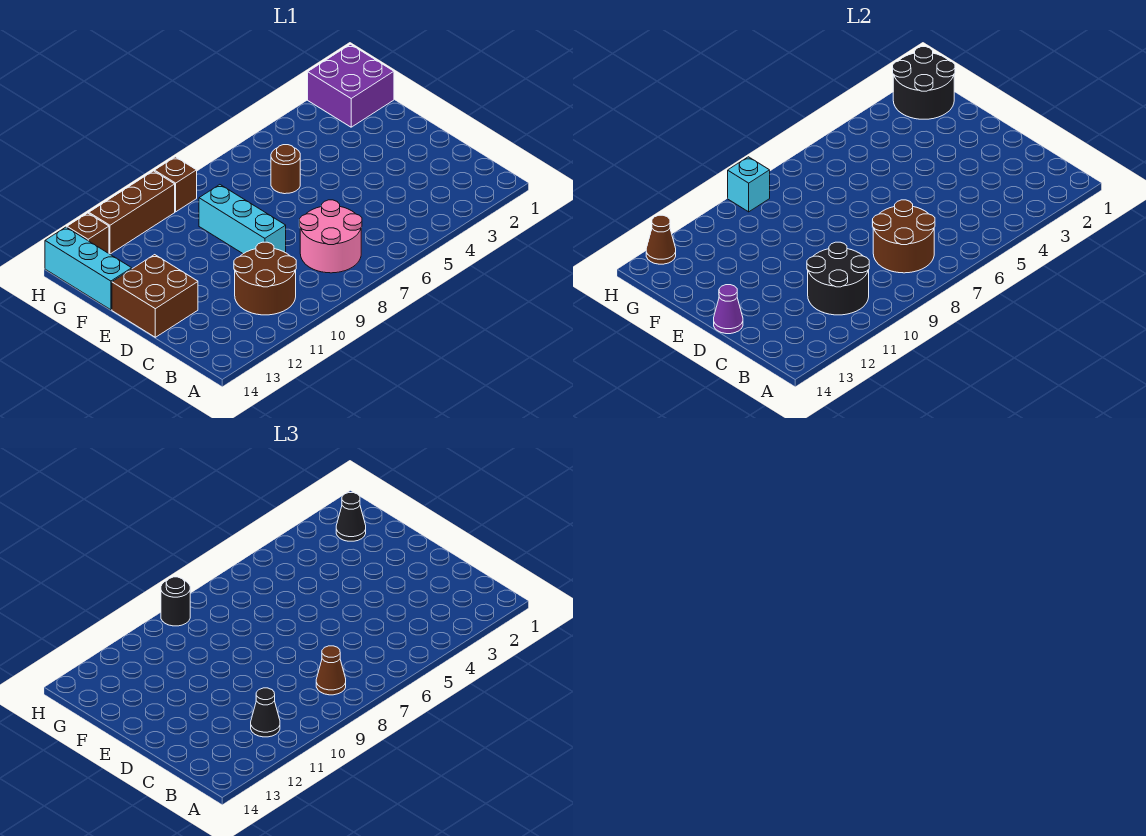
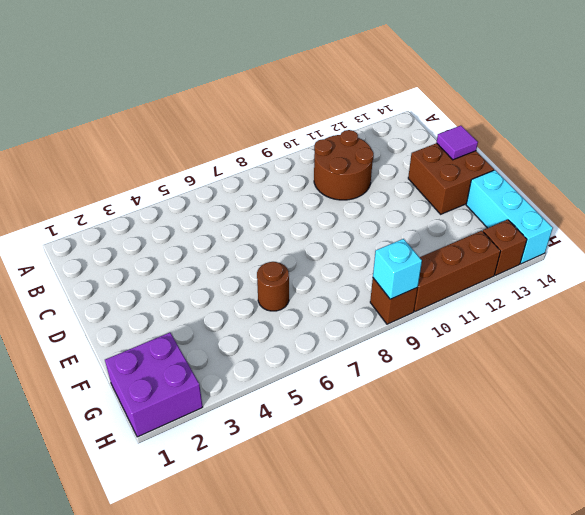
purple 1x1 tile [437,126,478,160] -> purple 1x1 cone [714,285,743,334]
none -> pink 2x2 round brick [299,200,362,273]
none -> cyan 1x3 brick [199,185,286,254]
none -> brown 2x2 round brick [872,200,935,273]

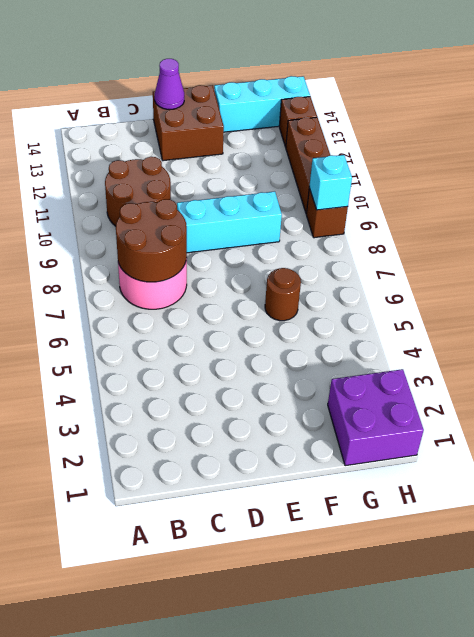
none -> black 2x2 round brick [807,242,869,315]
none -> black 2x2 round brick [893,47,955,119]
none -> brown 1x1 cone [646,215,676,264]

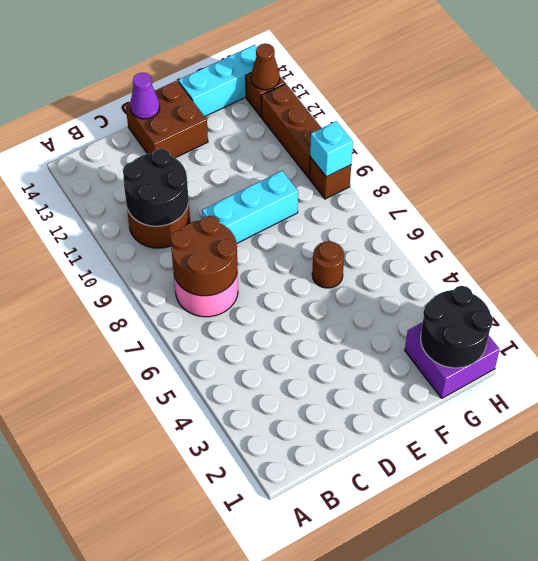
none -> brown 1x1 cone [316,646,346,695]
none -> black 1x1 cone [251,688,280,737]
none -> black 1x1 cone [336,493,366,541]

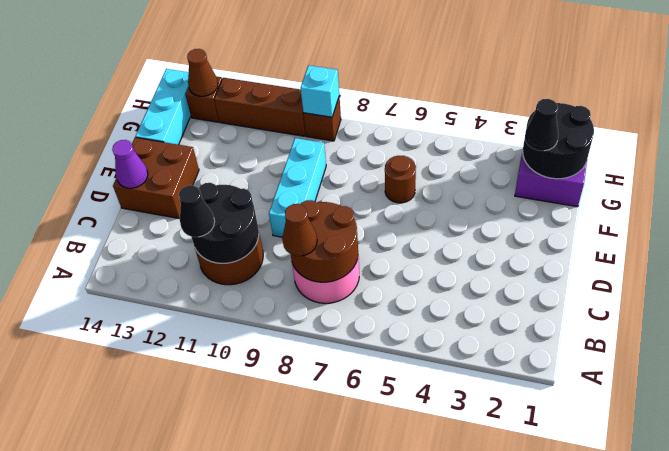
none -> black 1x1 round brick [161,577,190,626]

